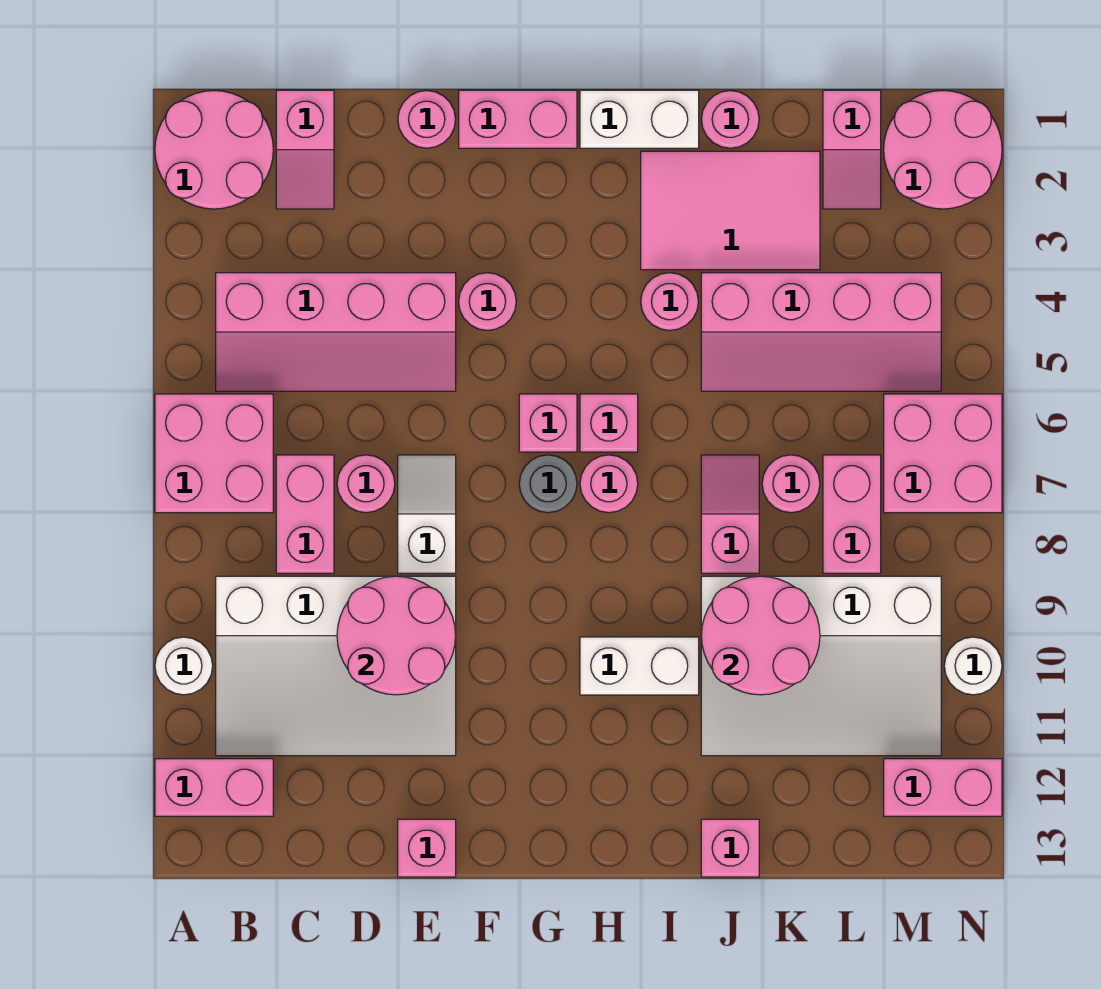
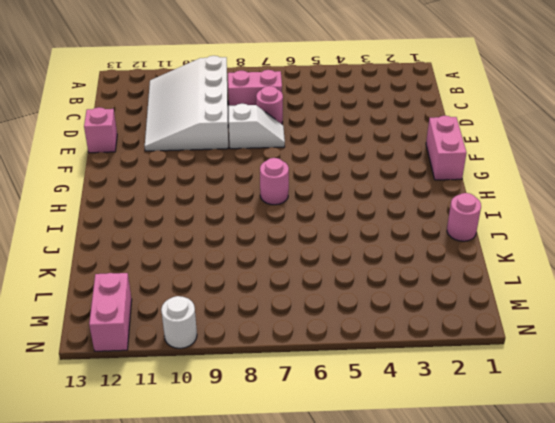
none -> pink 2x2 round brick [155,91,273,209]
none -> pink 2x2 brick [155,394,273,513]
none -> white 1x1 round brick [155,637,213,695]
none -> pink 1x2 brick [155,759,273,816]

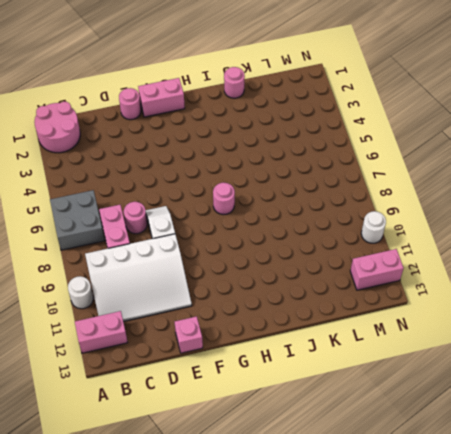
grey 2x2 brick [50,190,105,250] -> pink 2x2 brick [155,394,273,513]
none -> pink 2x4 slope [216,273,456,391]
none -> pink 1x2 slope [276,90,334,209]
none -> pink 1x1 round brick [459,273,516,330]
none -> pink 1x1 brick [519,394,577,452]

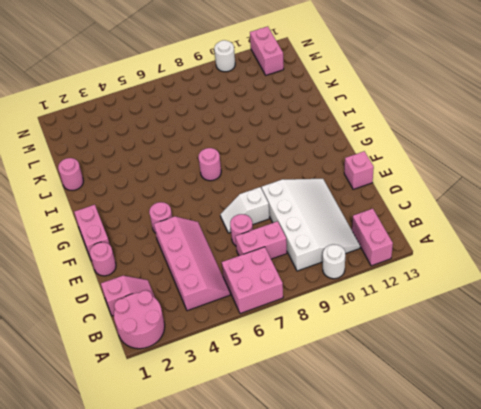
none -> pink 1x1 brick [519,394,577,452]
none -> grey 1x1 round brick [519,455,577,513]
none -> white 1x2 brick [580,90,699,148]
none -> pink 1x1 brick [580,394,638,452]

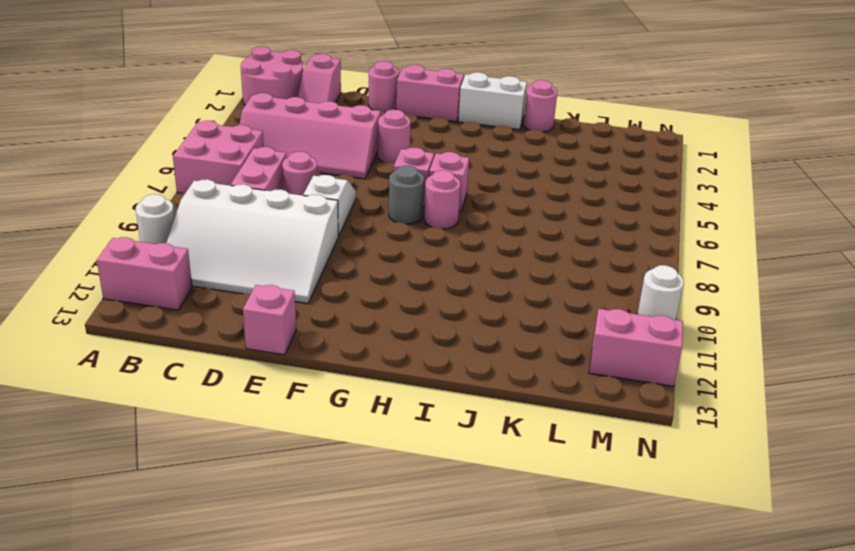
none -> white 1x2 brick [580,637,699,695]
none -> pink 2x3 tile [641,151,820,270]
none -> pink 1x1 round brick [641,273,698,330]
none -> pink 2x4 slope [701,273,941,391]

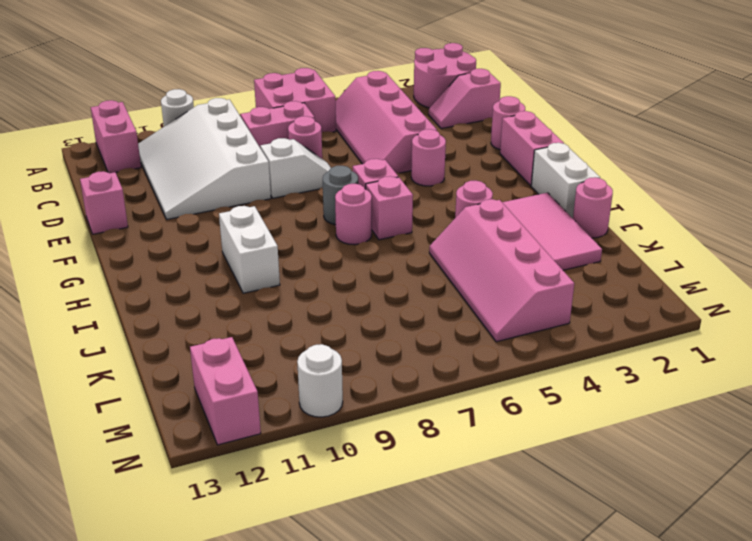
none -> pink 1x2 slope [701,455,759,573]
none -> white 3x4 slope [701,576,941,756]
none -> pink 1x1 brick [701,819,759,877]
none -> pink 1x1 round brick [762,455,820,513]

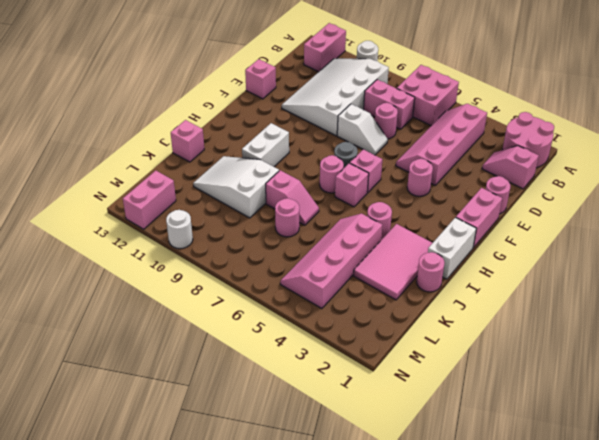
white 2x3 slope [193,156,279,218] -> white 3x4 slope [701,576,941,756]
none -> pink 1x2 slope [823,90,881,209]
none -> pink 1x2 brick [823,455,881,573]
none -> pink 2x2 round brick [884,91,1002,209]
none -> pink 2x2 brick [884,394,1002,513]

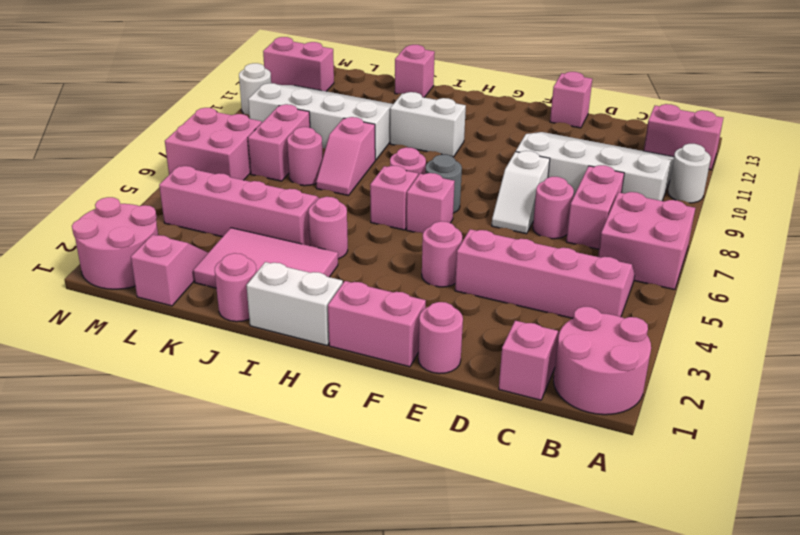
none -> pink 2x2 round brick [337,576,456,695]
none -> pink 2x2 round brick [701,576,820,695]

